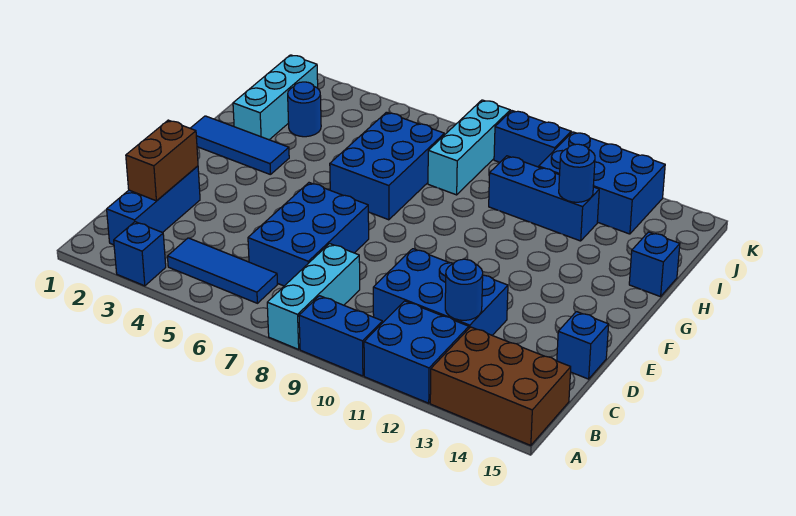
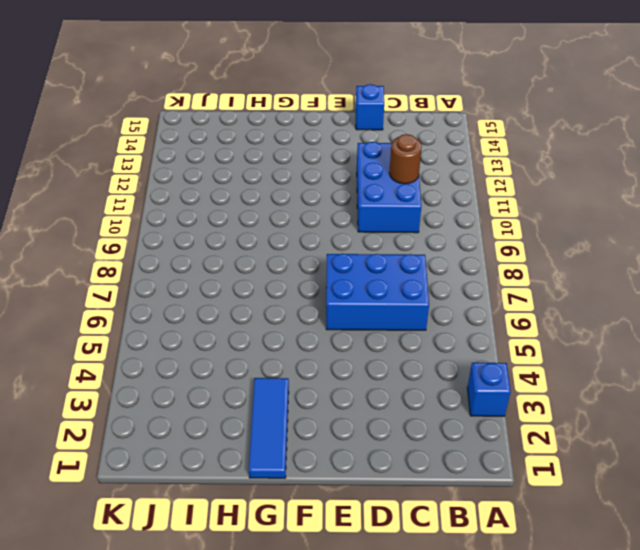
brown 1x1 round brick [389,134,422,184] -> none
none -> cyan 1x3 brick [267,244,360,349]
none -> blue 1x2 brick [299,296,382,376]
none -> blue 2x2 brick [364,301,469,403]

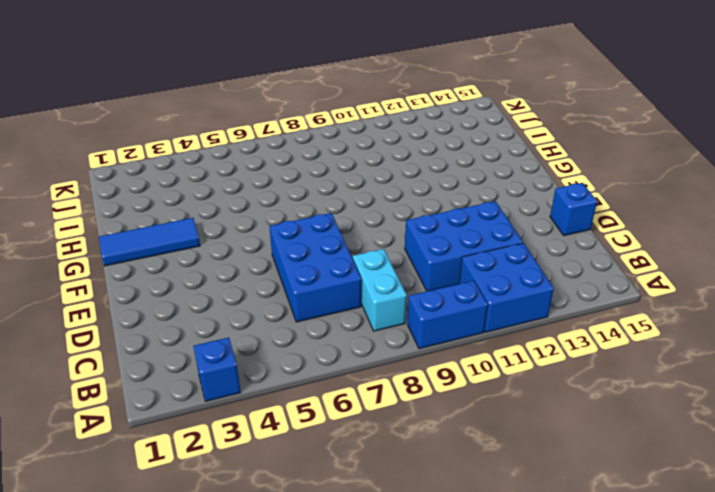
cyan 1x2 brick [353,249,407,331] -> cyan 1x3 brick [267,244,360,349]
none -> brown 2x3 brick [430,327,571,445]
none -> blue 1x3 brick [107,166,200,245]
none -> blue 1x3 tile [167,238,278,303]

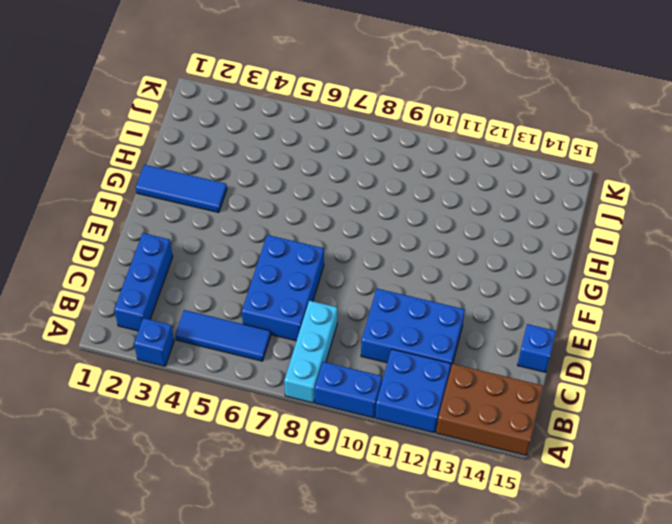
none -> blue 2x3 brick [330,112,444,220]
none -> cyan 1x3 brick [233,55,318,140]
none -> blue 1x1 brick [629,232,680,297]

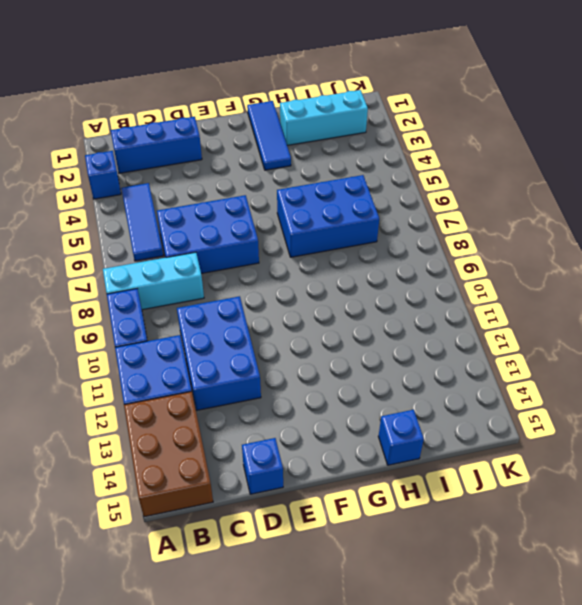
none -> blue 1x1 round brick [288,82,321,137]
none -> cyan 1x3 brick [428,100,510,195]
none -> blue 1x3 brick [489,156,599,241]

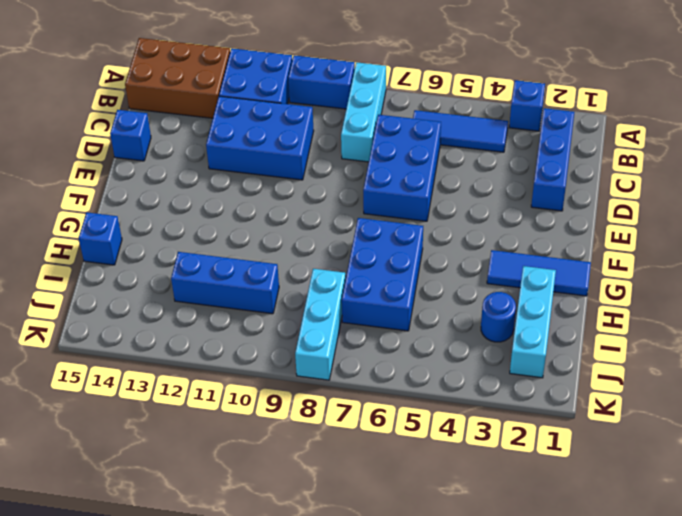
none -> blue 2x3 brick [539,132,665,234]
none -> blue 1x2 brick [494,111,571,167]
none -> brown 1x2 brick [126,120,198,201]

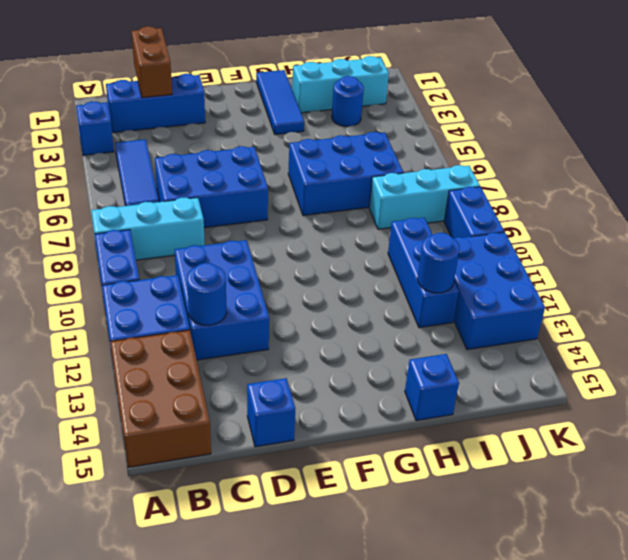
brown 1x2 brick [131,26,172,98] -> brown 1x2 brick turned to [126,120,198,201]

